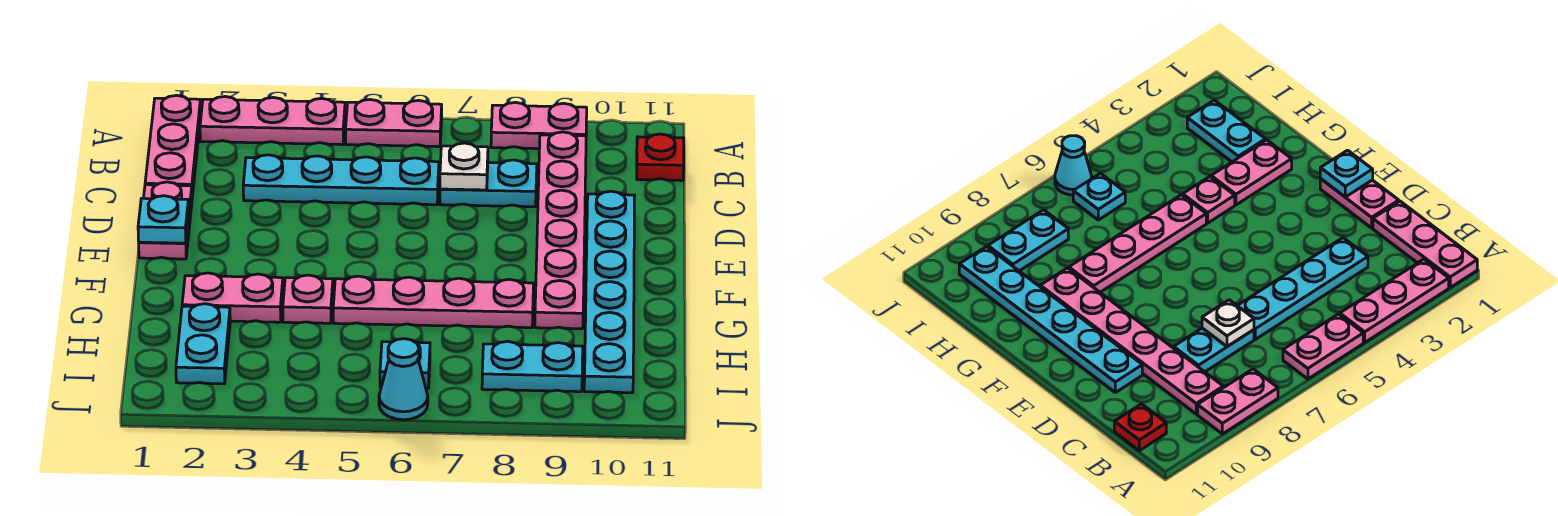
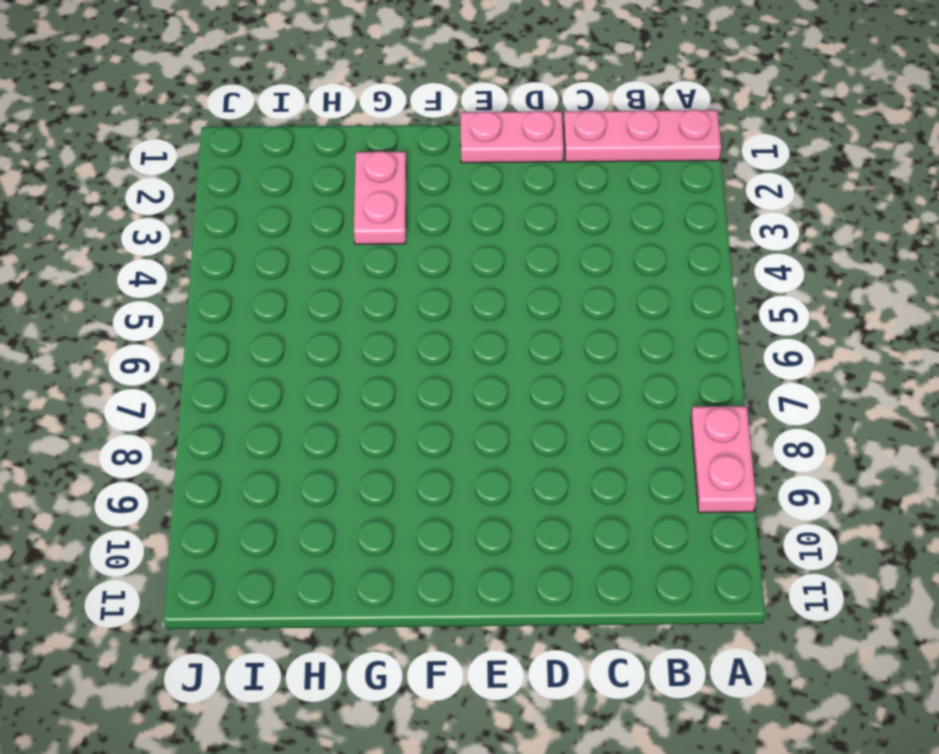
none -> pink 1x3 plate [200,97,345,145]
none -> pink 1x2 plate [346,100,442,147]
none -> pink 1x6 plate [535,132,586,329]

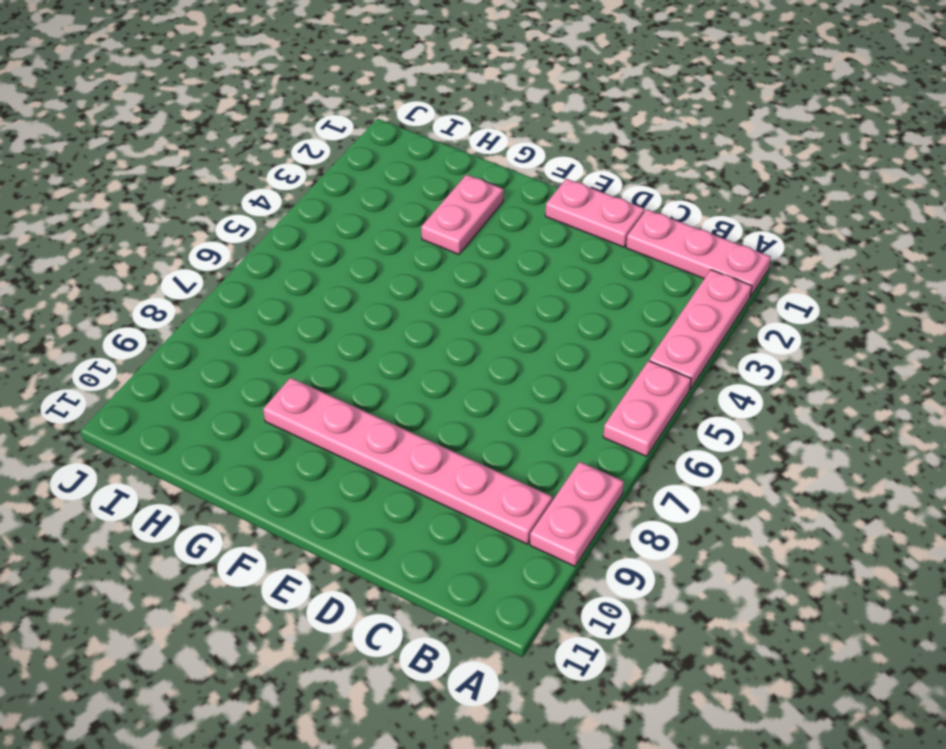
none -> red 1x1 plate [637,134,684,181]
none -> cyan 1x4 plate [243,155,439,205]
none -> cyan 1x2 plate [440,160,537,207]

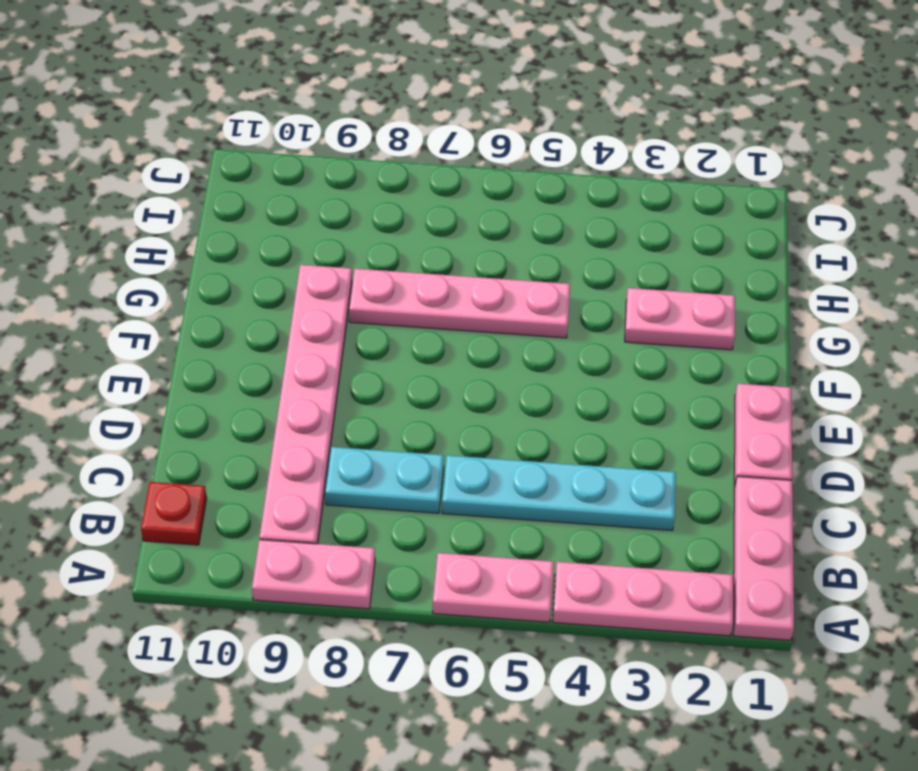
none -> cyan 1x6 plate [584,191,635,393]
none -> pink 1x1 plate [283,275,333,323]
none -> cyan 1x2 plate [176,304,230,384]

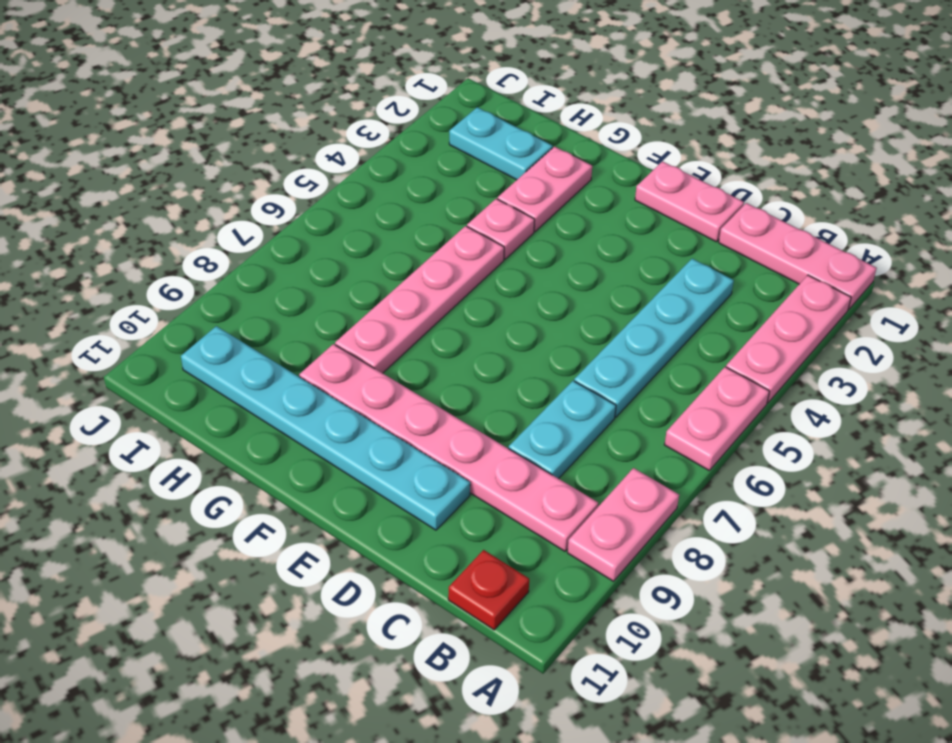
none -> cyan 1x1 plate [380,341,430,388]
none -> cyan 1x2 plate [482,342,583,392]
none -> cyan 1x1 cone [379,339,428,420]

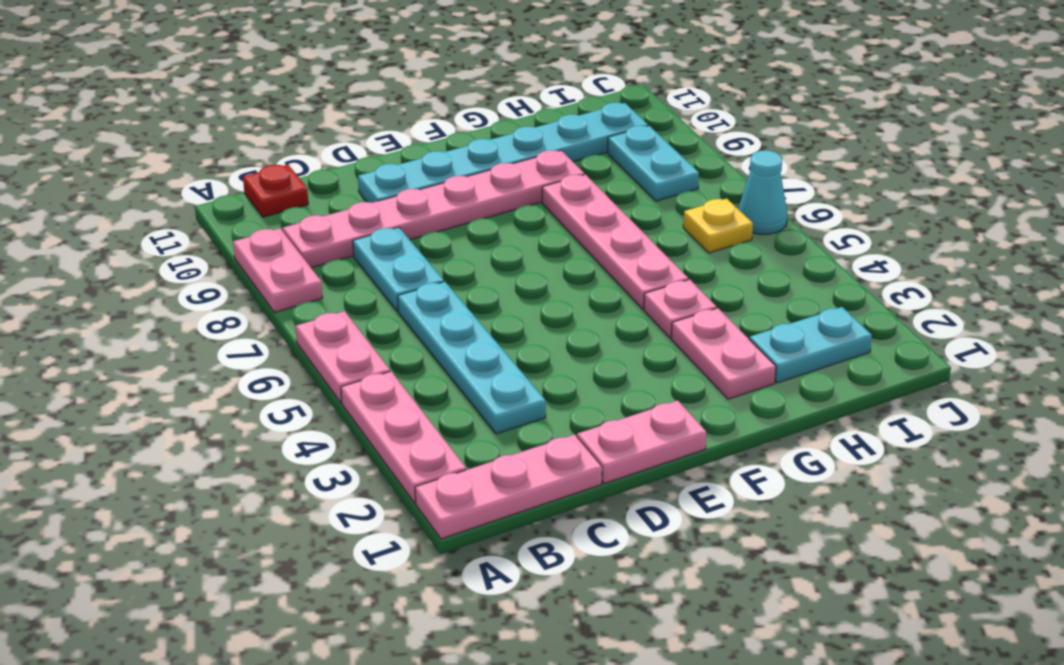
yellow 1x1 plate [683,199,753,253] -> cyan 1x1 plate [380,341,430,388]
none -> white 1x1 plate [440,143,488,190]
none -> cyan 1x1 plate [138,196,189,243]

